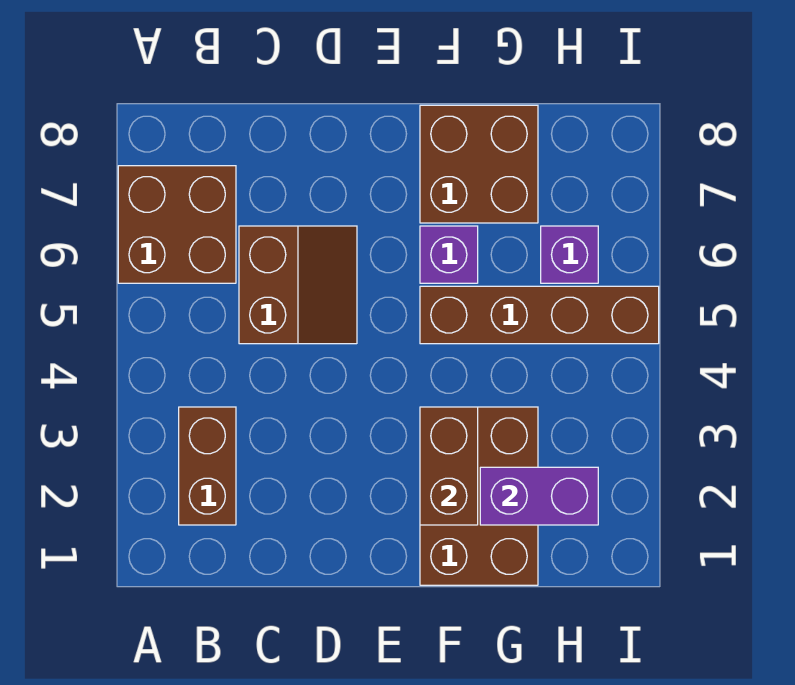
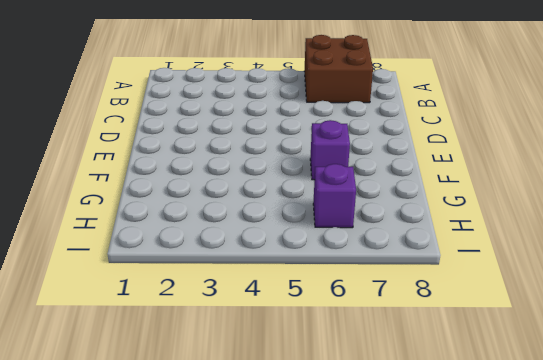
none -> brown 1x2 brick [179,407,236,525]
none -> brown 2x2 slope [239,226,357,344]

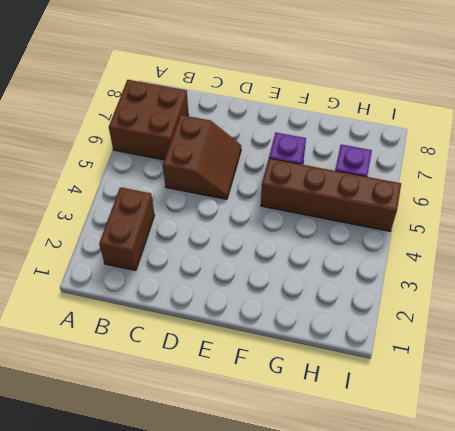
none -> brown 2x3 brick [420,407,538,585]
none -> brown 2x2 brick [420,105,538,223]

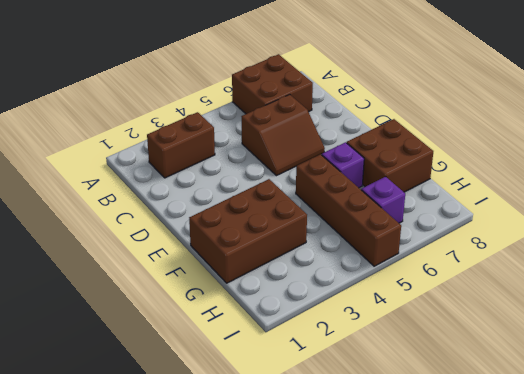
none -> brown 1x2 brick [420,407,478,525]
none -> purple 1x2 brick [480,467,598,525]

